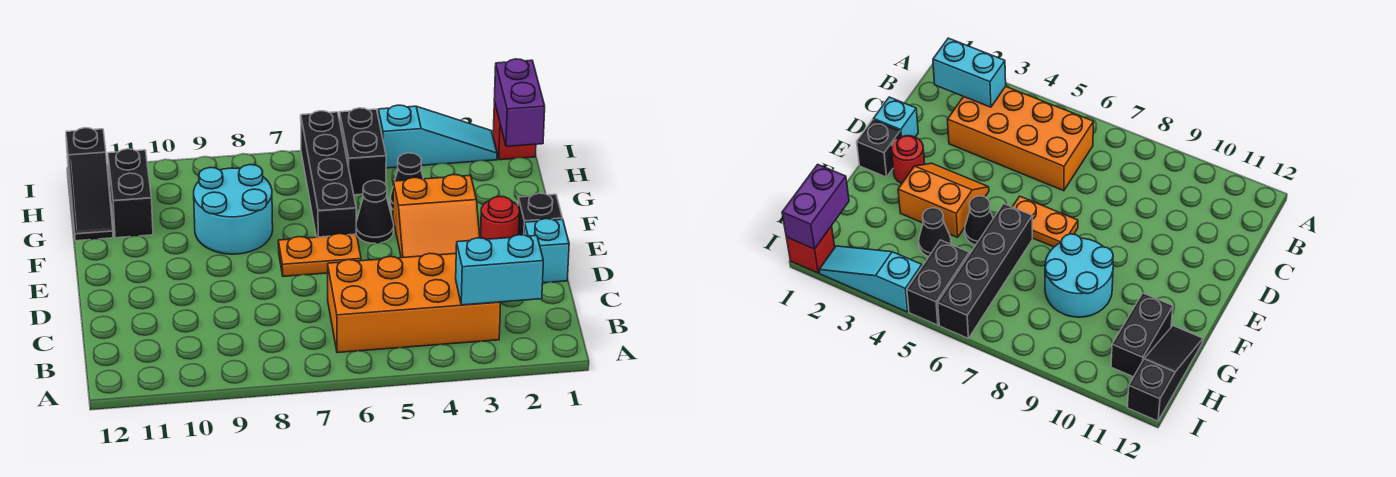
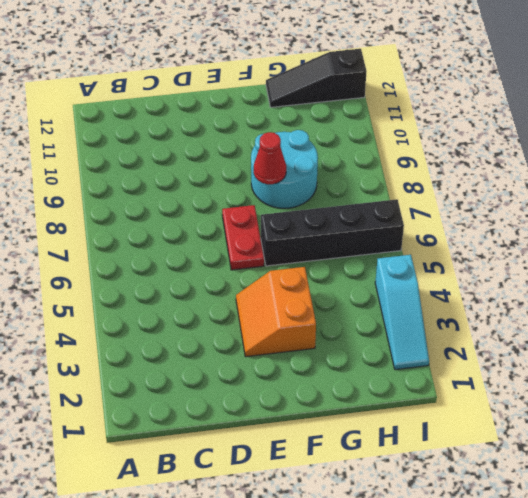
red 1x2 plate [222,205,264,270] -> orange 1x2 plate [278,234,361,276]
red 1x1 cone [254,132,286,184] -> none
none -> orange 2x4 brick [328,253,501,353]
none -> cyan 1x1 brick [524,219,569,283]
none -> black 1x1 brick [518,193,563,235]

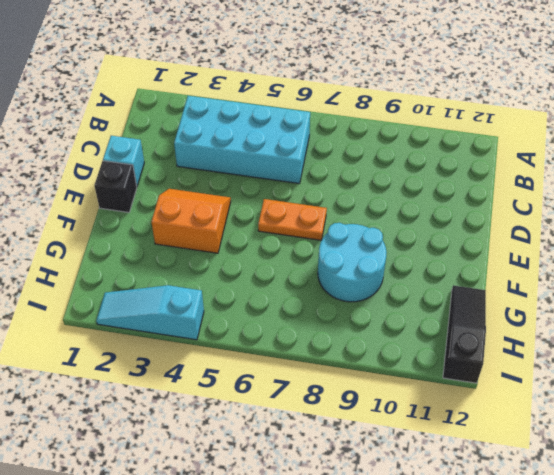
cyan 2x4 brick [174,96,310,184] -> orange 2x4 brick [328,253,501,353]
none -> red 1x1 round brick [481,196,519,239]
none -> black 1x1 cone [356,180,394,244]
none -> black 1x4 brick [301,111,356,237]

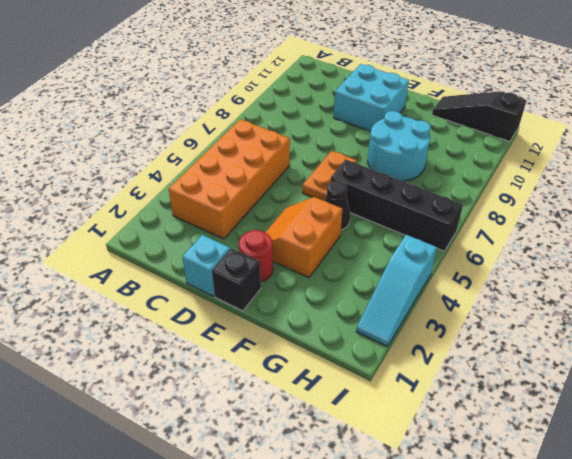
cyan 2x2 brick [334,64,409,131] -> none
none -> black 1x1 cone [390,153,423,209]
none -> black 1x2 brick [108,149,153,238]
none -> black 1x2 brick [340,108,386,195]

